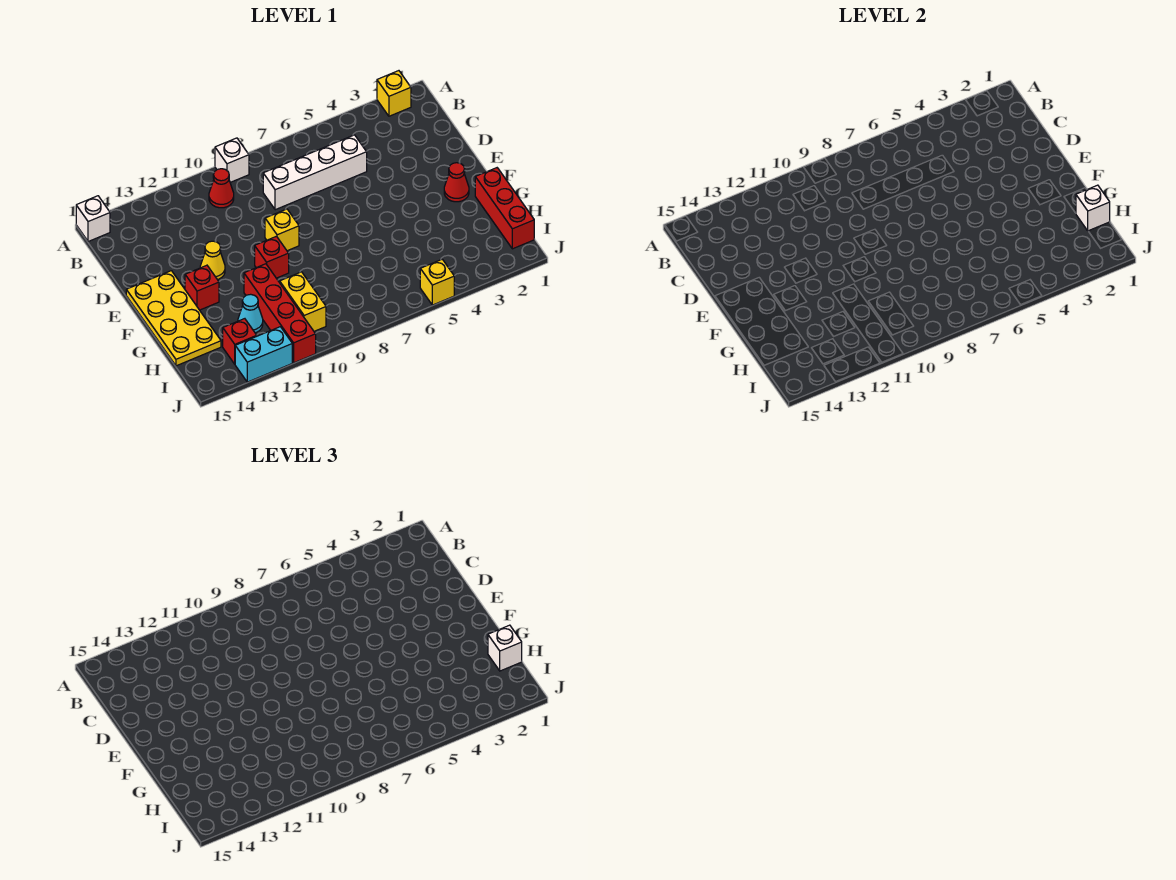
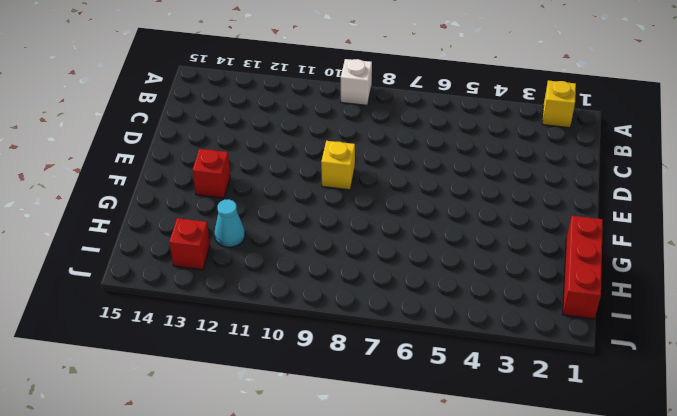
none -> white 1x1 brick [76,196,110,242]
none -> red 1x1 cone [209,169,234,208]
none -> white 1x4 brick [263,135,367,210]

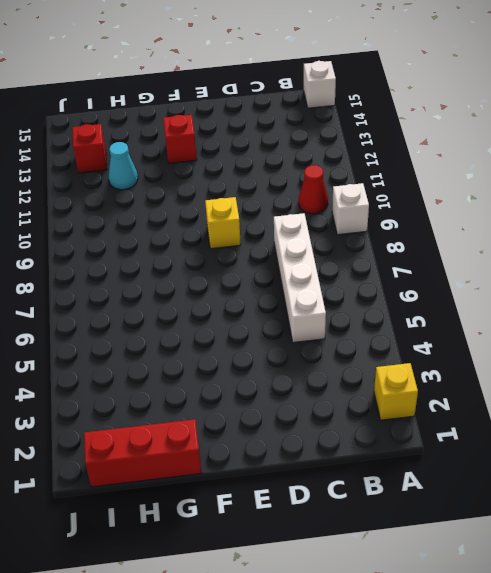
none -> yellow 1x1 cone [200,241,225,280]
none -> yellow 2x4 plate [126,271,221,366]
none -> red 1x1 cone [444,163,469,202]

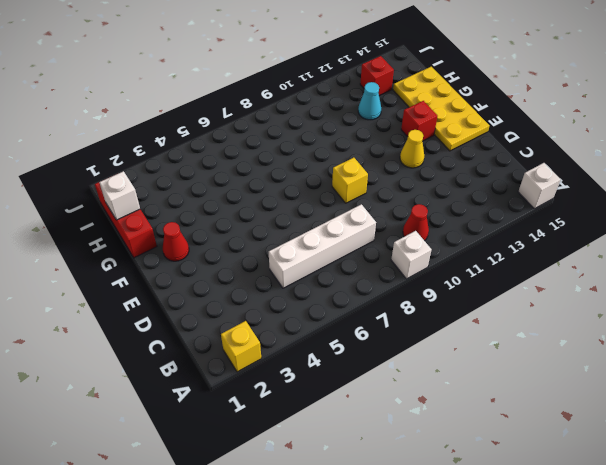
none -> red 1x1 brick [255,236,289,278]
none -> red 1x4 brick [244,264,316,363]
none -> yellow 1x2 brick [280,272,326,331]

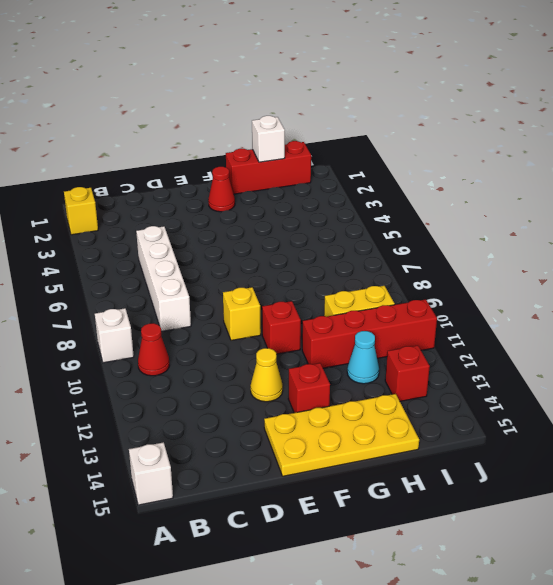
none -> yellow 1x1 brick [420,259,454,305]
none -> cyan 1x2 brick [235,327,292,382]
none -> white 1x1 brick [488,625,522,671]

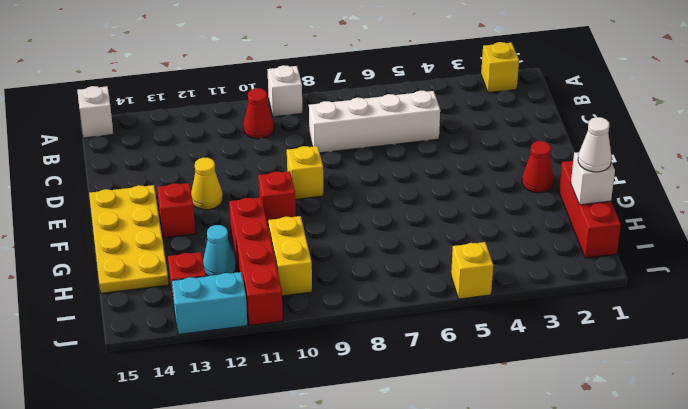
white 1x1 cone [578,117,612,172] -> white 1x1 brick [488,625,522,671]

